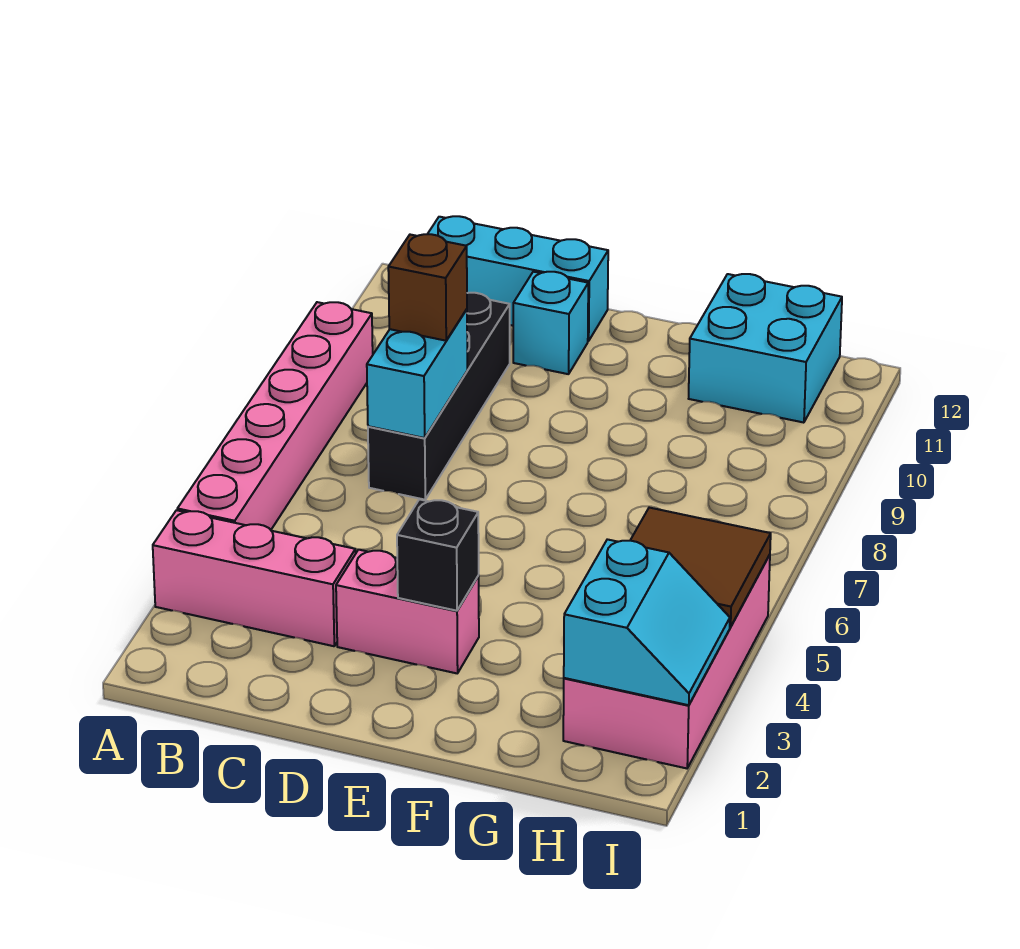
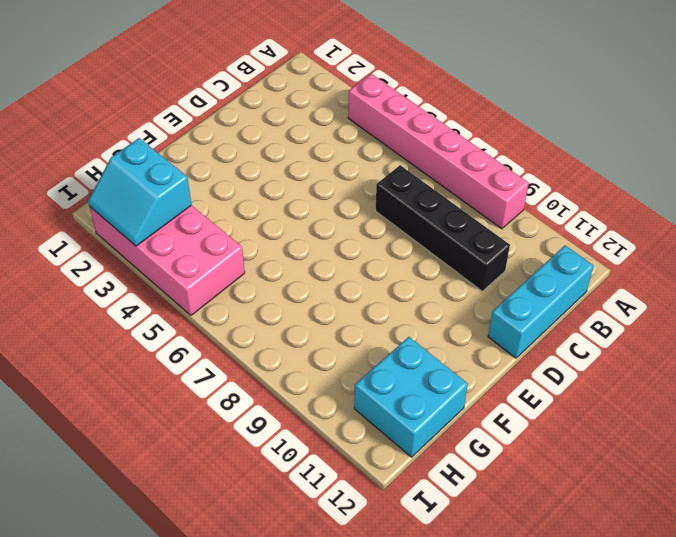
none -> pink 1x3 brick [153,510,356,646]
none -> pink 1x2 brick [336,550,479,673]
none -> cyan 1x1 brick [513,272,588,374]

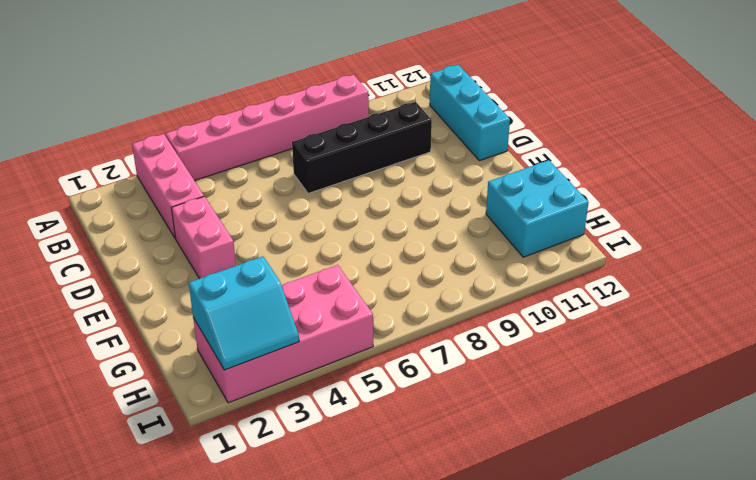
none -> cyan 1x1 brick [513,272,588,374]
none -> cyan 1x2 brick [367,309,467,438]
none -> black 1x1 brick [397,499,479,611]

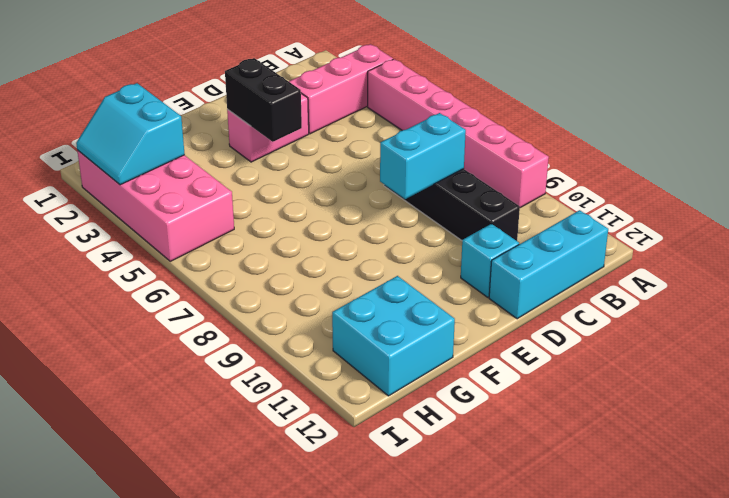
cyan 1x2 brick [380,113,466,199] -> cyan 1x2 brick turned to [367,309,467,438]
black 1x2 brick [225,58,302,142] -> black 1x1 brick [397,499,479,611]
none -> brown 2x2 tile [630,508,771,627]
none -> brown 1x1 brick [388,234,467,341]

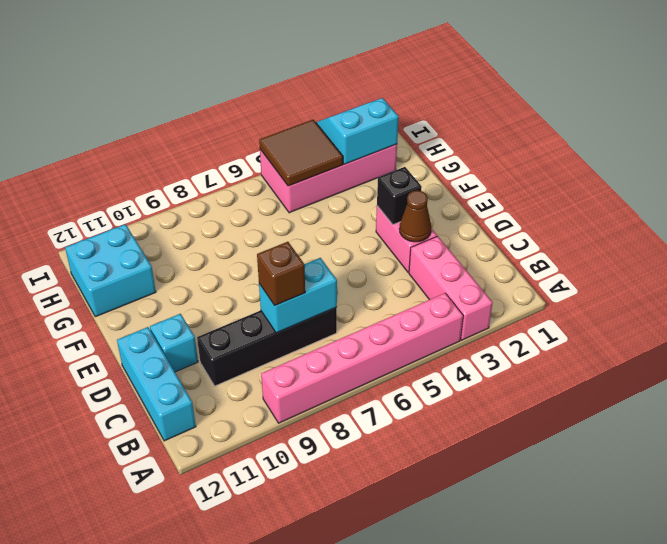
brown 1x1 cone [399,190,431,242] -> none

